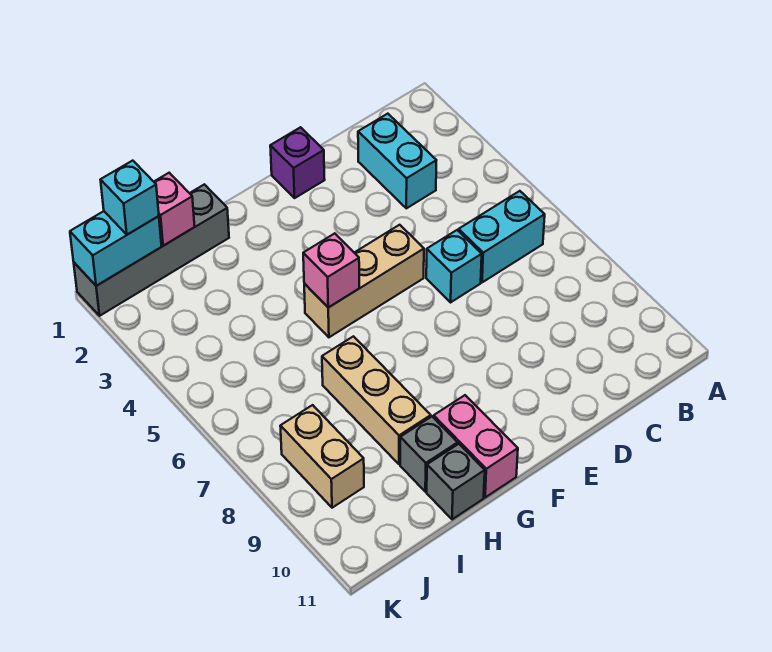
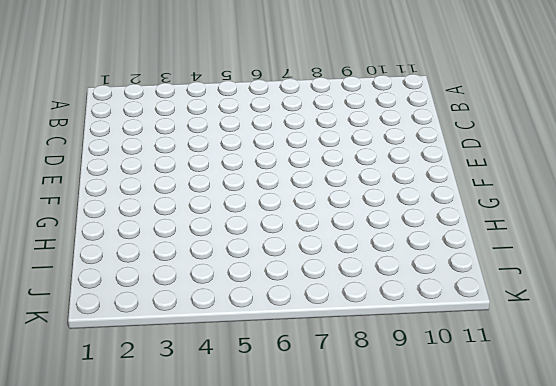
none -> cyan 1x2 brick [459,191,545,282]
none -> cyan 1x2 brick [358,114,436,208]
none -> cyan 1x1 brick [426,230,482,302]

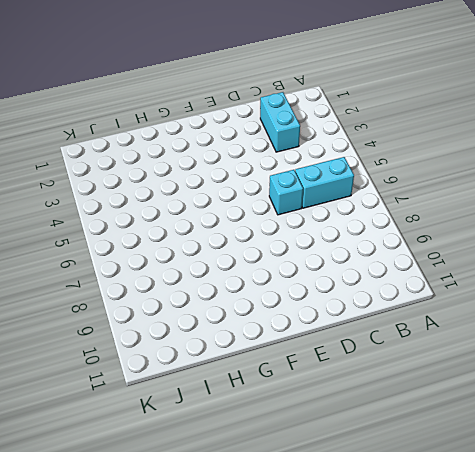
none -> purple 1x1 brick [270,127,325,198]
none -> tan 1x3 brick [304,225,424,337]
none -> pink 1x2 brick [434,395,518,497]

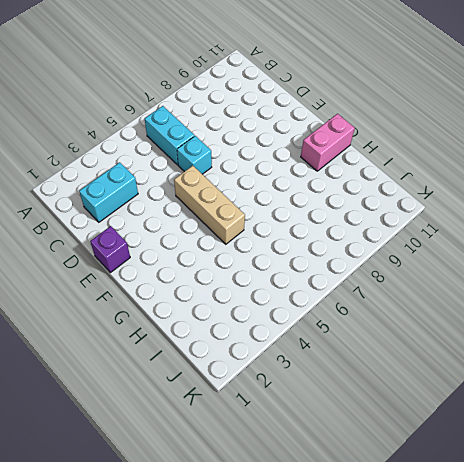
none -> grey 1x4 brick [74,184,229,316]
none -> tan 1x3 brick [322,336,431,464]
none -> grey 1x1 brick [400,417,458,492]

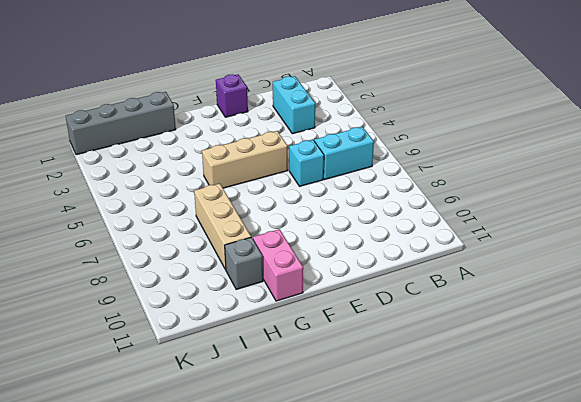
none -> grey 1x1 brick [427,444,485,519]
none -> tan 1x2 brick [280,405,364,508]
none -> pink 1x1 brick [303,233,359,308]

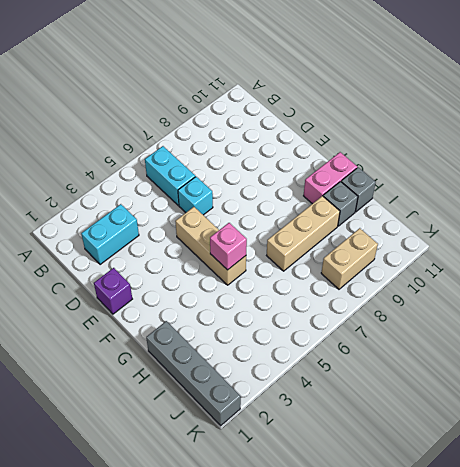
none -> pink 1x1 brick [154,173,195,246]
none -> cyan 1x2 brick [70,211,162,286]
none -> cyan 1x1 brick [101,161,159,235]

